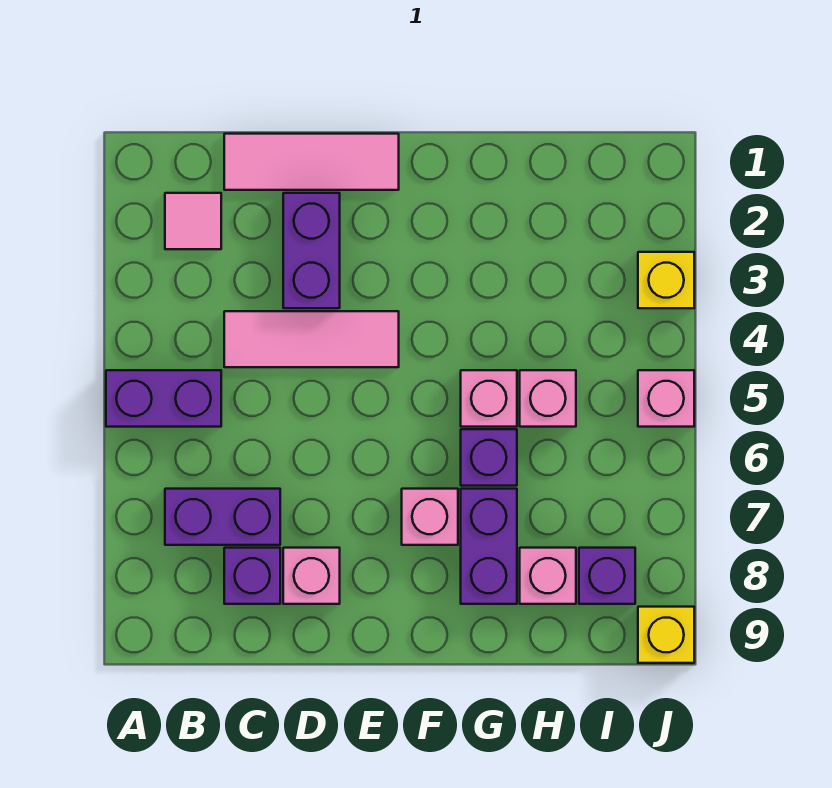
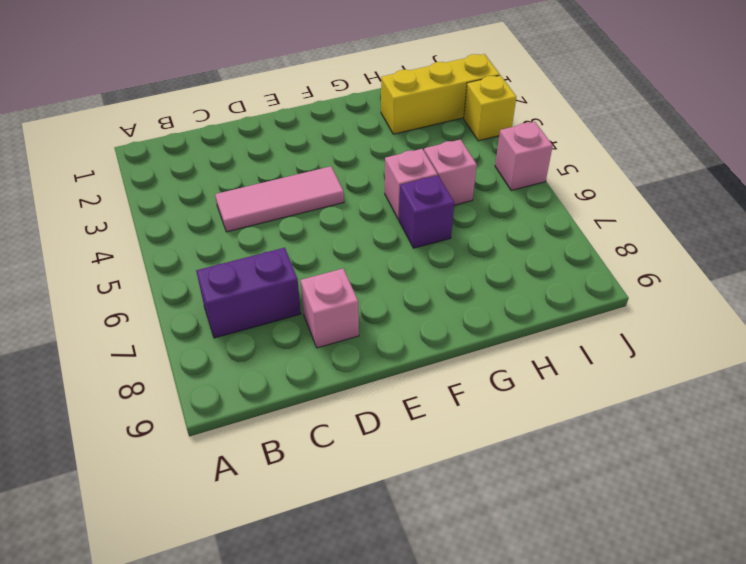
yellow 1x3 brick [381,54,500,134] -> none
none -> purple 1x2 brick [106,370,221,427]
none -> pink 1x1 tile [165,193,221,249]
none -> pink 1x3 tile [224,134,399,190]

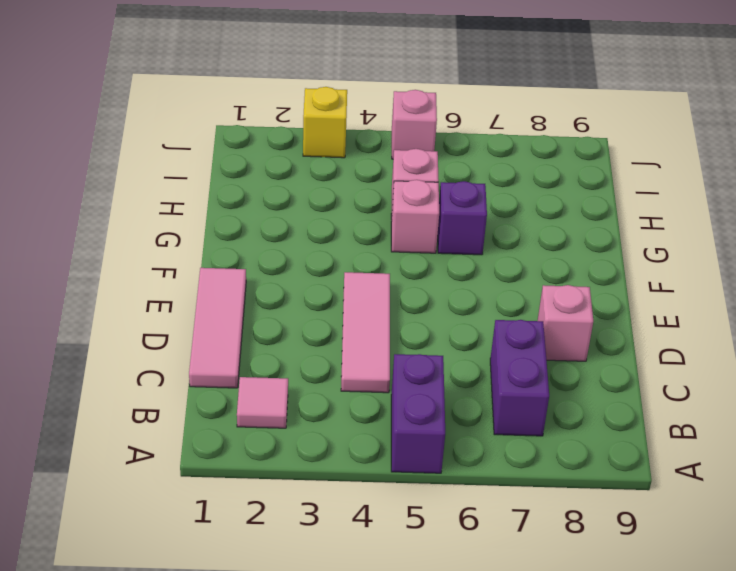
none -> purple 1x1 brick [224,548,280,604]
none -> purple 1x2 brick [283,193,340,308]
none -> pink 1x1 brick [402,489,458,545]

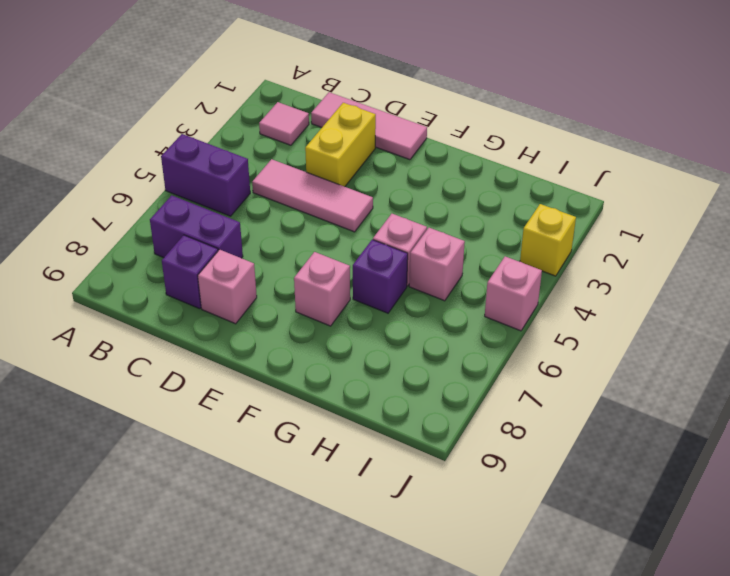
yellow 1x2 brick [305,103,376,187] -> purple 1x2 brick [283,193,340,308]
none -> purple 1x2 brick [461,489,517,604]
none -> pink 1x1 brick [520,548,576,604]
none -> purple 1x1 brick [579,548,635,604]

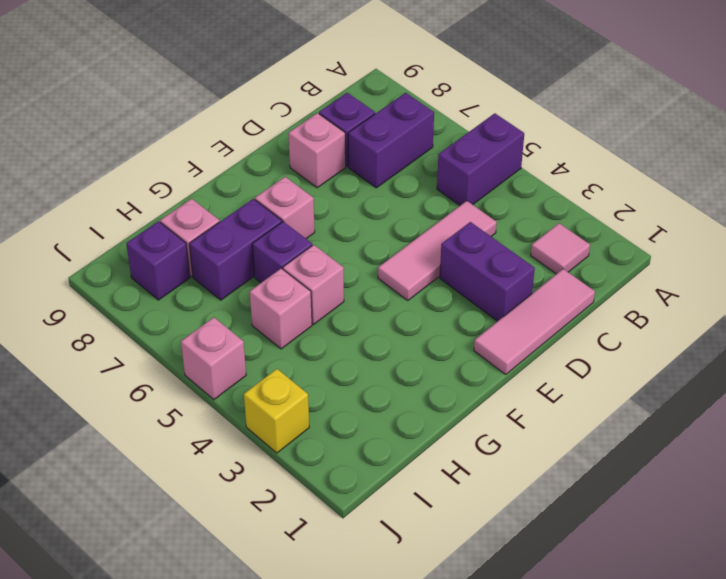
purple 1x2 brick [189,199,282,300] -> purple 1x2 brick turned to [461,489,517,604]
none -> yellow 1x1 brick [638,607,694,663]

